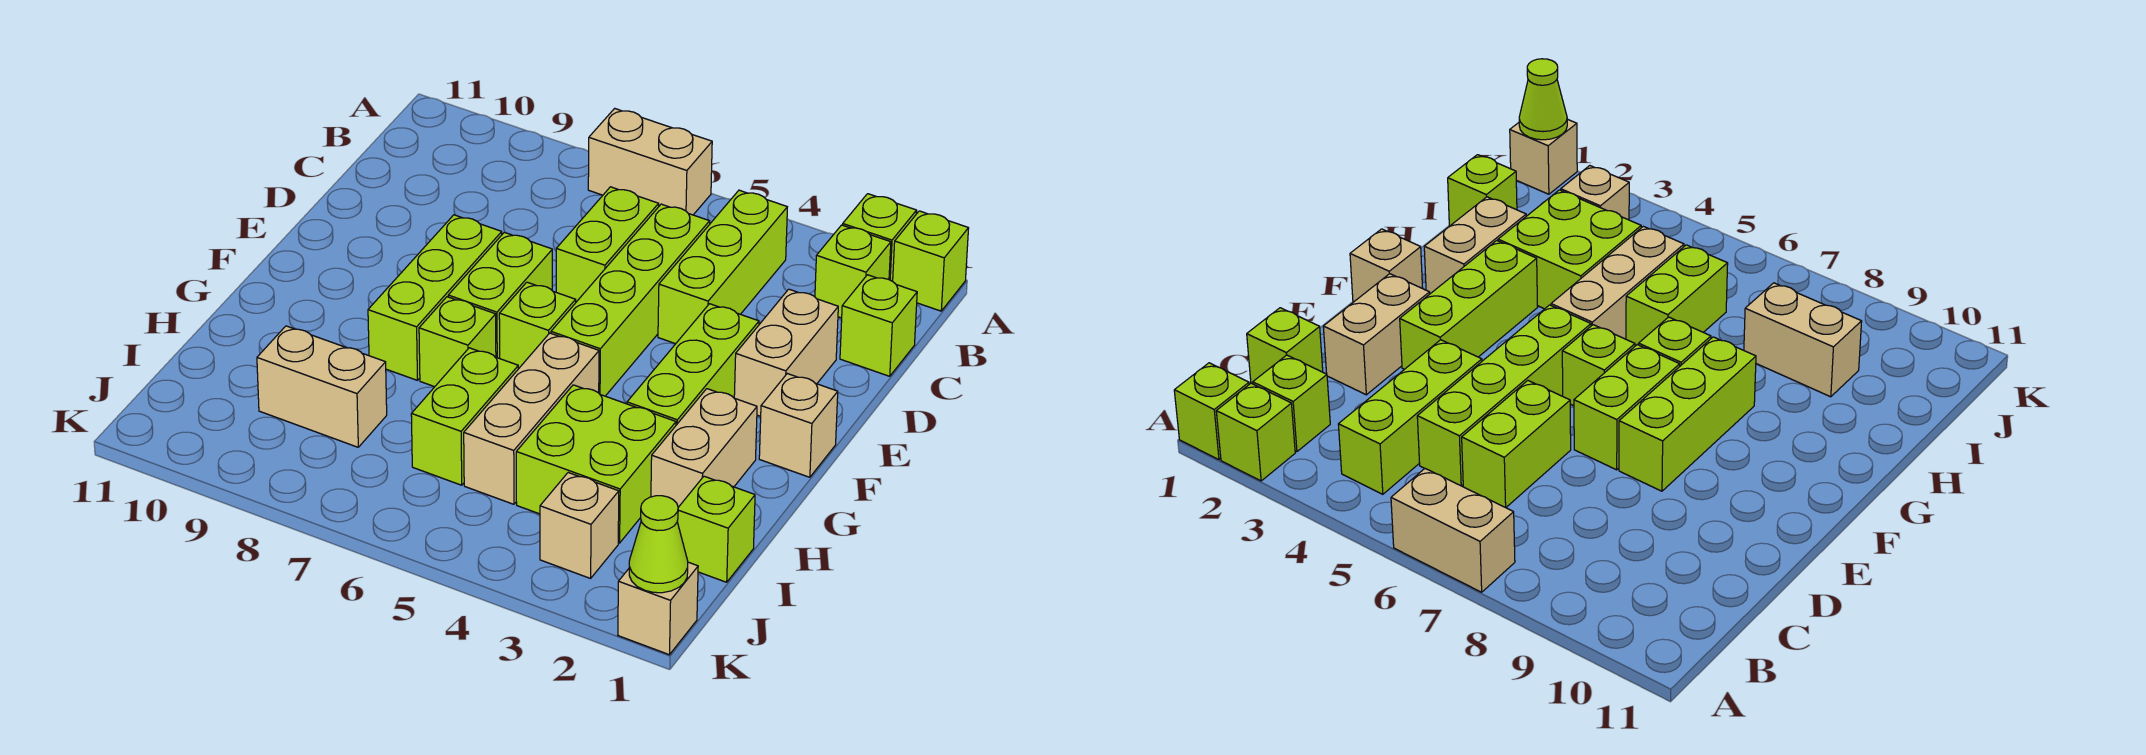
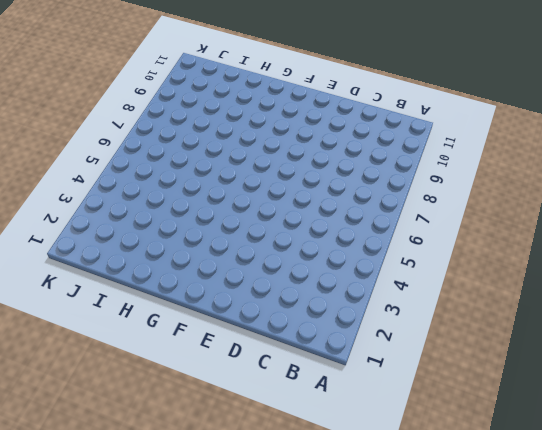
none -> lime 1x1 brick [893,211,969,311]
none -> lime 1x1 brick [843,194,917,281]
none -> tan 1x2 brick [588,108,712,215]

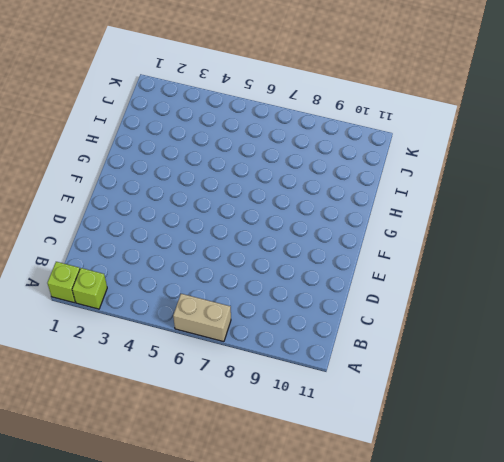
none -> lime 1x1 brick [815,225,891,318]
none -> lime 1x3 brick [658,190,787,344]
none -> lime 1x1 brick [840,275,917,376]

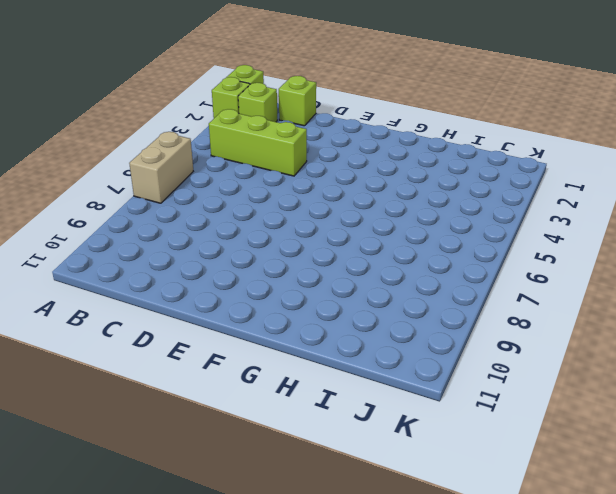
none -> lime 1x4 brick [551,204,710,396]
none -> lime 1x2 brick [556,187,659,302]
none -> tan 1x2 brick [734,289,838,416]

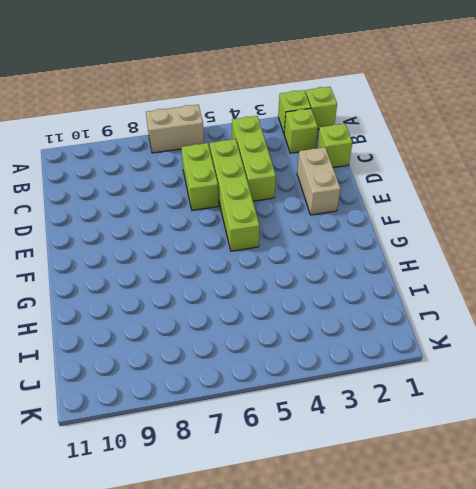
none -> lime 1x3 brick [627,304,759,425]
none -> lime 1x2 brick [448,232,552,358]
none -> lime 1x3 brick [368,215,502,380]

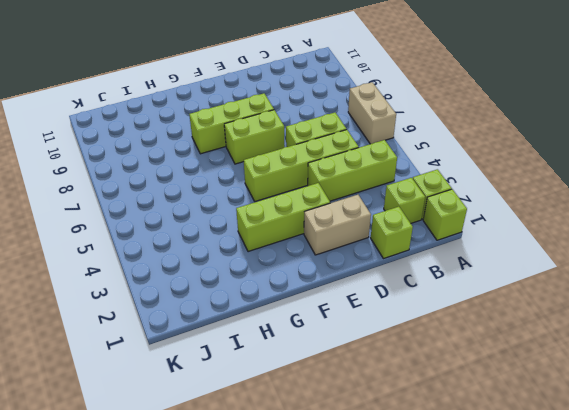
none -> tan 1x1 brick [759,374,838,477]
none -> lime 1x1 brick [499,282,576,369]
none -> tan 1x2 brick [651,389,757,507]

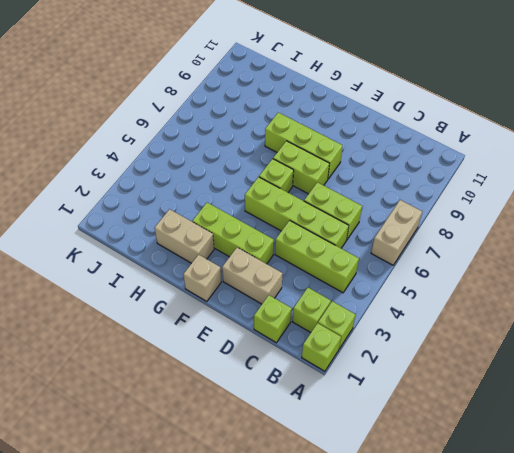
none -> tan 1x3 brick [464,333,599,504]
none -> lime 1x1 brick [419,297,496,387]
none -> lime 2x2 brick [516,385,676,543]

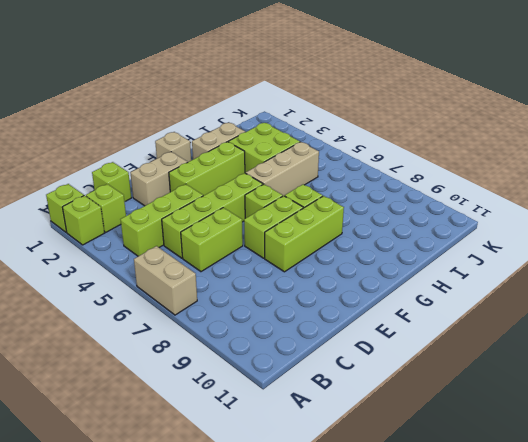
none -> lime 1x2 brick [411,348,518,485]
none -> lime 1x1 brick [677,476,755,582]
none -> tan 1x2 brick [257,326,387,447]

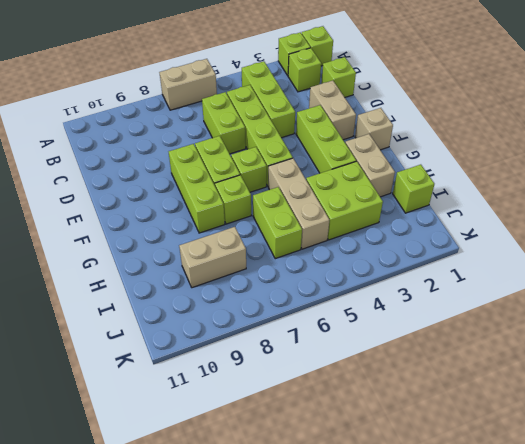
none -> tan 1x1 brick [540,473,619,578]
none -> tan 1x1 brick [618,562,698,655]
none -> lime 1x1 cone [629,496,688,593]

